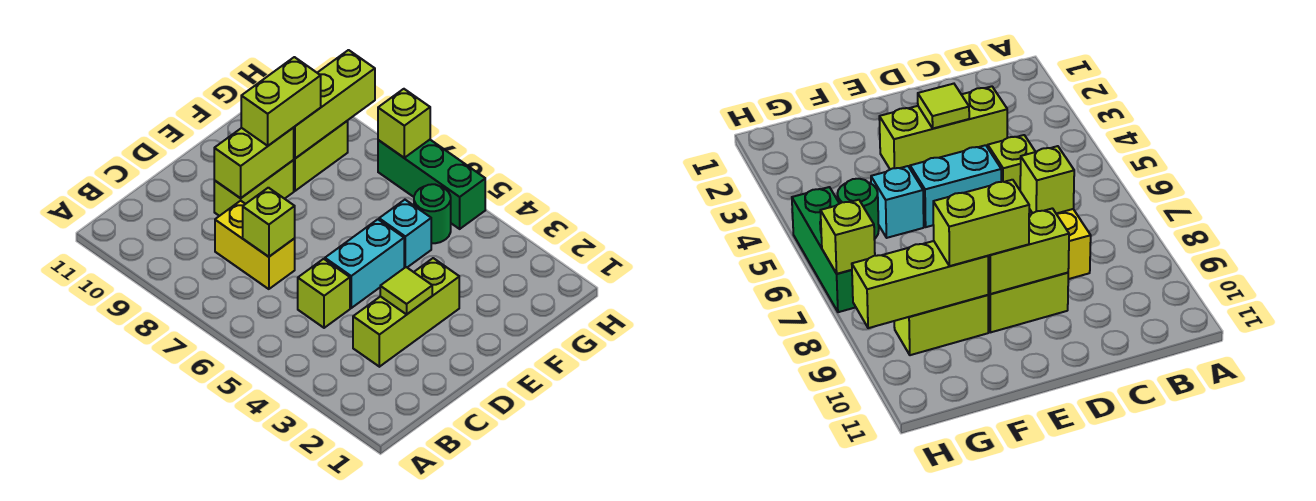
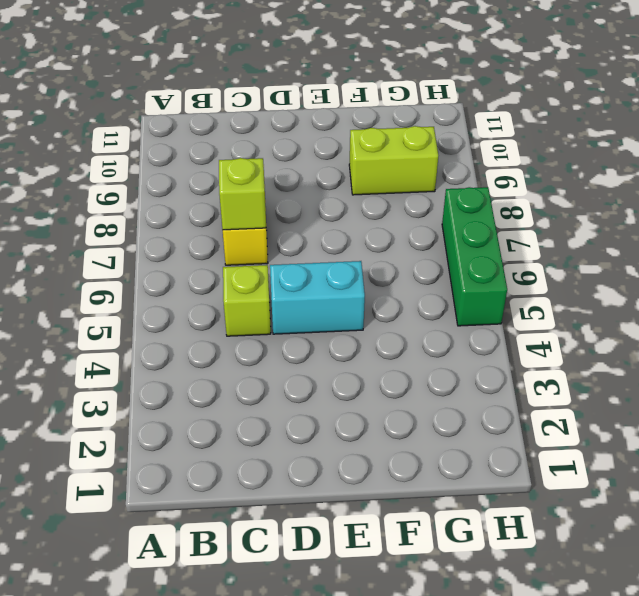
none -> lime 1x3 brick [353,258,459,367]
none -> lime 1x2 brick [214,160,294,216]
none -> cyan 1x1 brick [379,200,431,268]

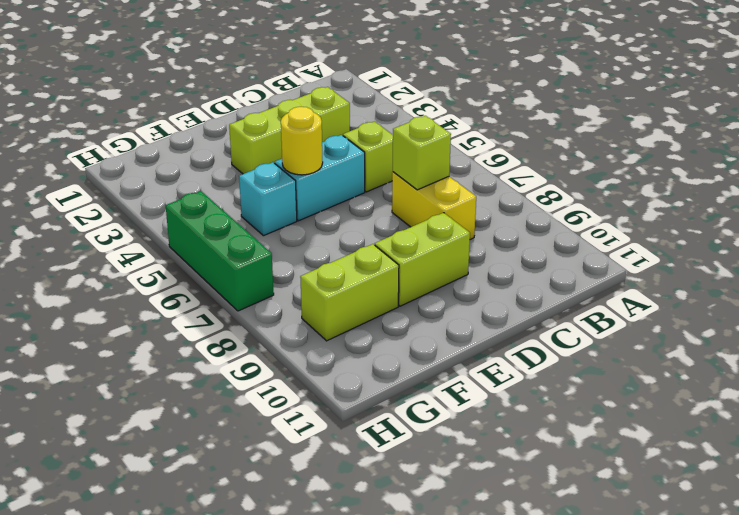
yellow 1x1 round brick [281,107,323,175] -> none
none -> green 1x1 round brick [414,184,451,243]
none -> lime 1x1 tile [380,267,432,314]
none -> lime 1x2 brick [214,128,294,198]

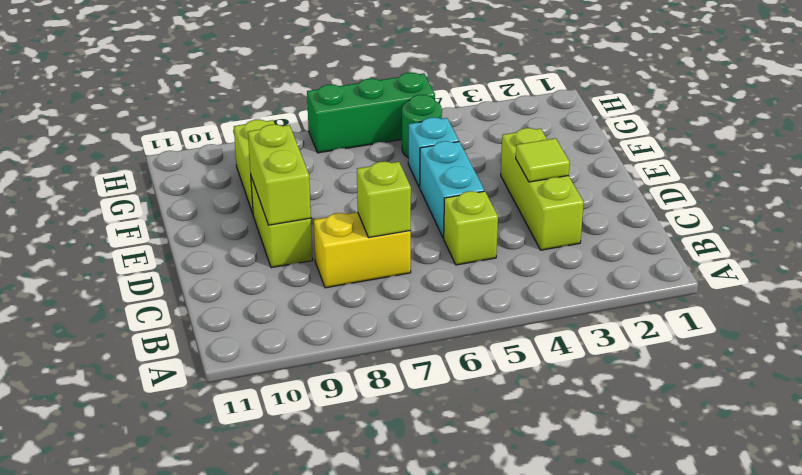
none -> lime 1x3 brick [293,50,375,159]
none -> lime 1x1 brick [378,89,430,158]
none -> lime 1x2 brick [241,57,321,146]

